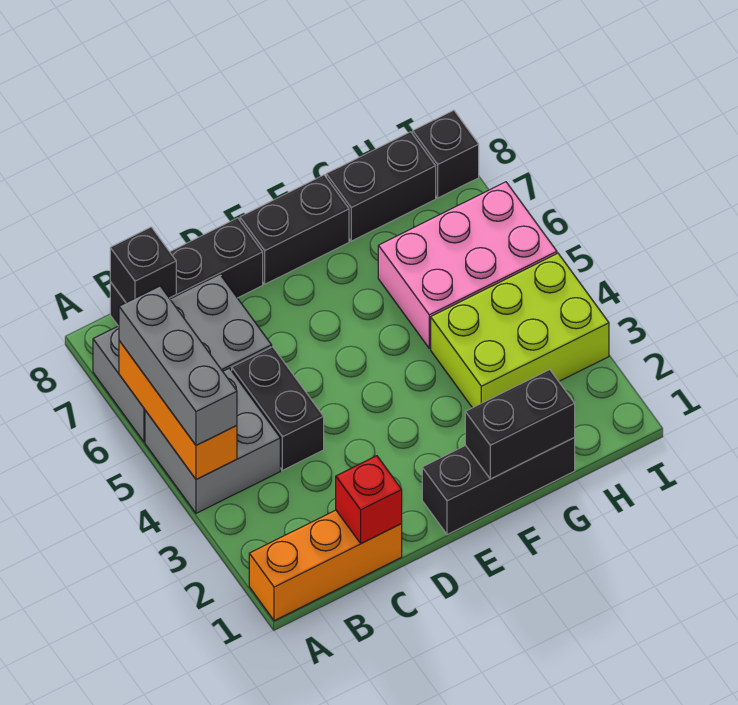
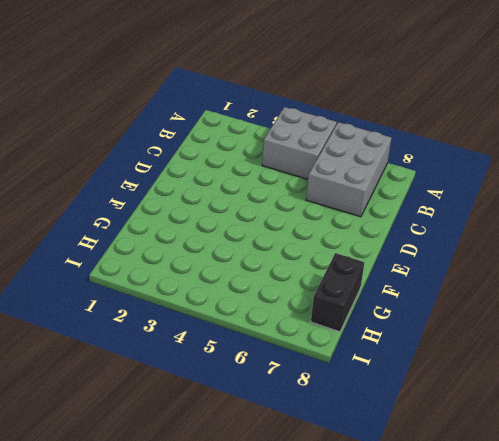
none -> orange 1x3 brick [249,510,402,621]
none -> black 1x3 brick [110,218,263,326]
none -> black 1x2 brick [232,347,324,470]

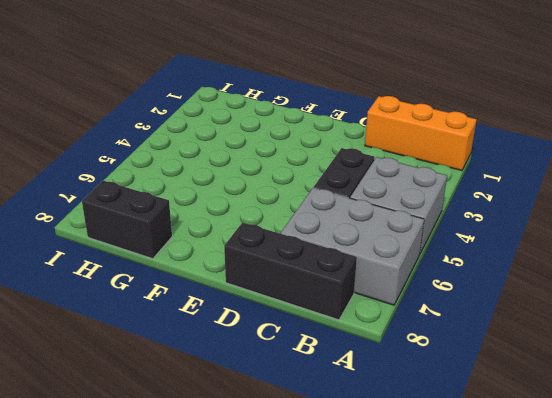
none -> black 1x3 brick [422,438,575,535]
none -> black 1x2 brick [240,175,349,284]
none -> lime 2x3 brick [431,253,609,408]

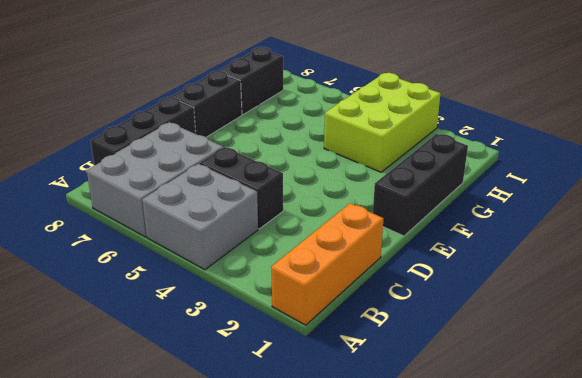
none -> pink 2x3 brick [378,182,557,348]
none -> black 1x1 brick [413,110,479,198]
none -> orange 1x3 brick [119,341,237,480]

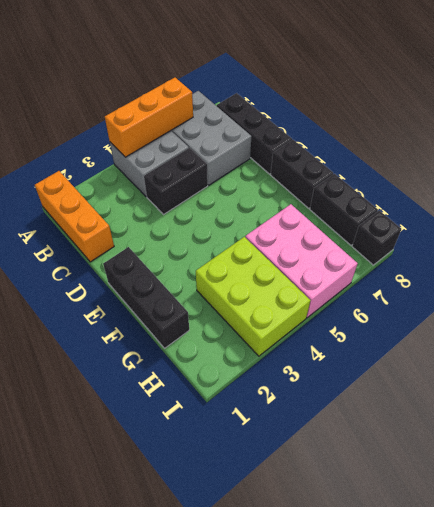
none -> black 1x1 brick [110,227,176,303]
none -> red 1x1 brick [336,456,402,543]
none -> black 1x2 brick [465,370,575,479]

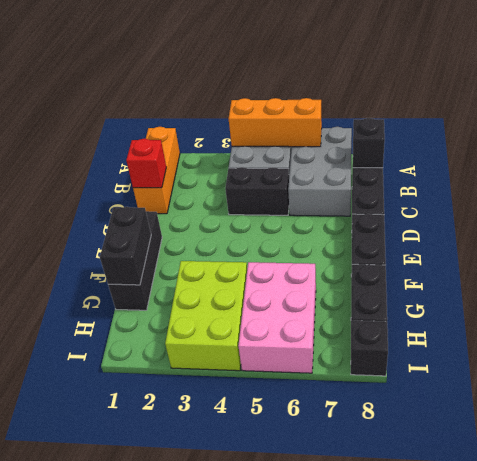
none -> grey 1x3 brick [119,286,237,445]

